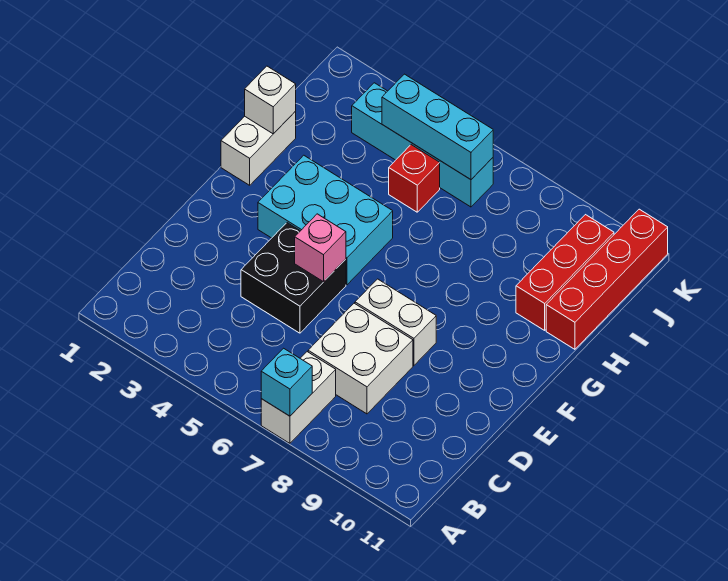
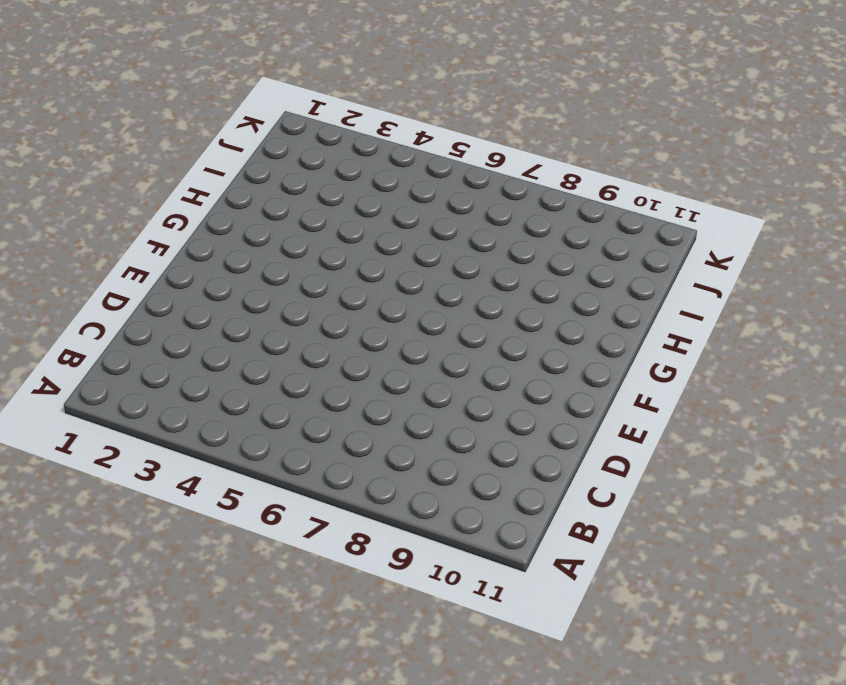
none -> white 1x2 brick [261,352,336,443]
none -> white 2x2 brick [308,303,413,414]
none -> black 2x2 brick [241,223,346,333]

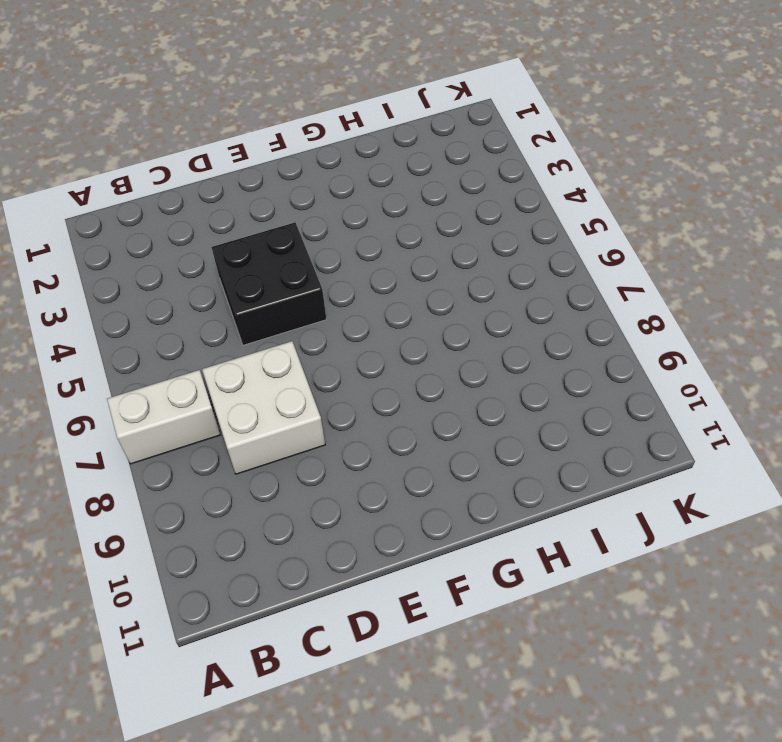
none -> white 1x2 brick [355,279,436,365]
none -> cyan 2x3 brick [258,155,393,285]
none -> white 1x2 brick [221,112,296,185]

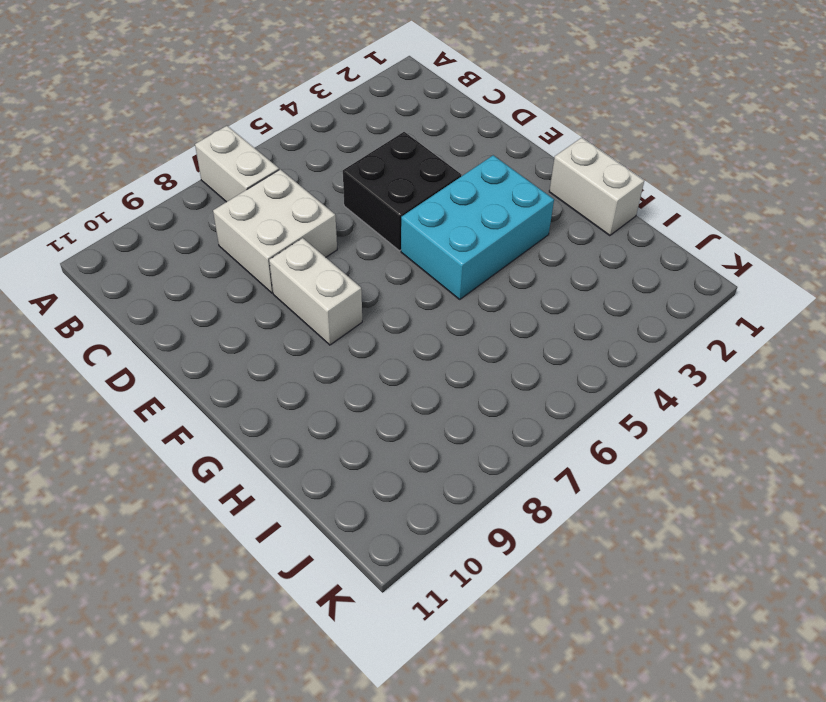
white 1x2 brick [269,238,362,345] -> white 1x2 brick turned to [355,279,436,365]
none -> red 1x3 brick [516,215,614,330]
none -> red 1x4 brick [546,209,668,349]
none -> red 1x1 brick [389,145,440,212]

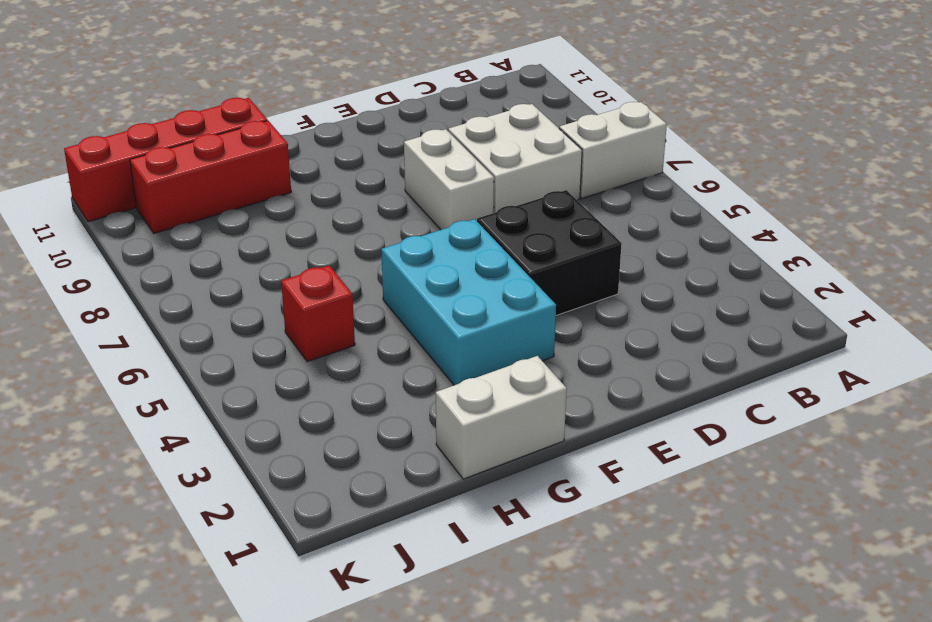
none -> cyan 1x4 brick [352,83,493,207]
none -> cyan 1x1 brick [261,348,312,416]
none -> pink 1x1 brick [295,214,346,282]

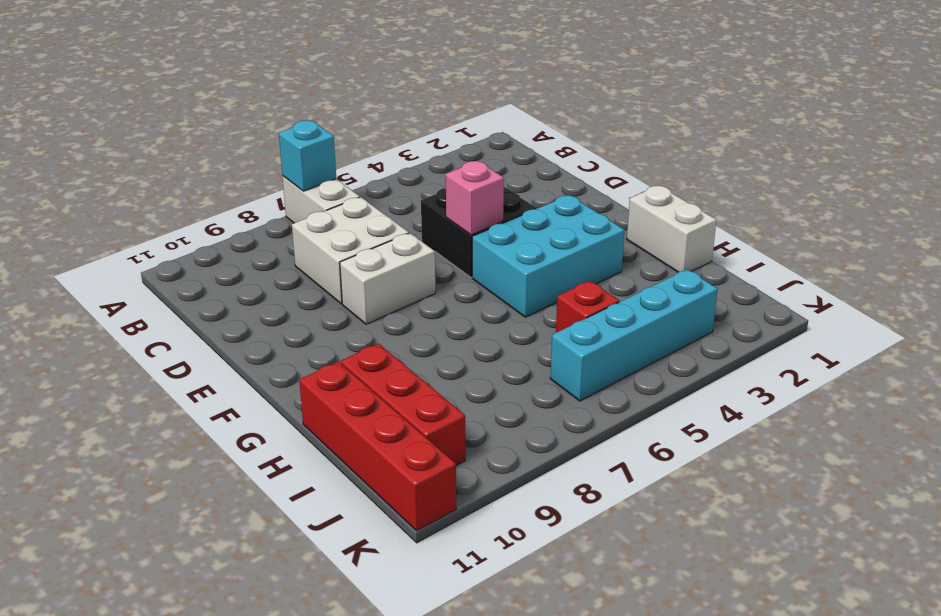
none -> white 1x1 brick [245,66,296,134]
none -> cyan 1x3 brick [382,74,493,180]

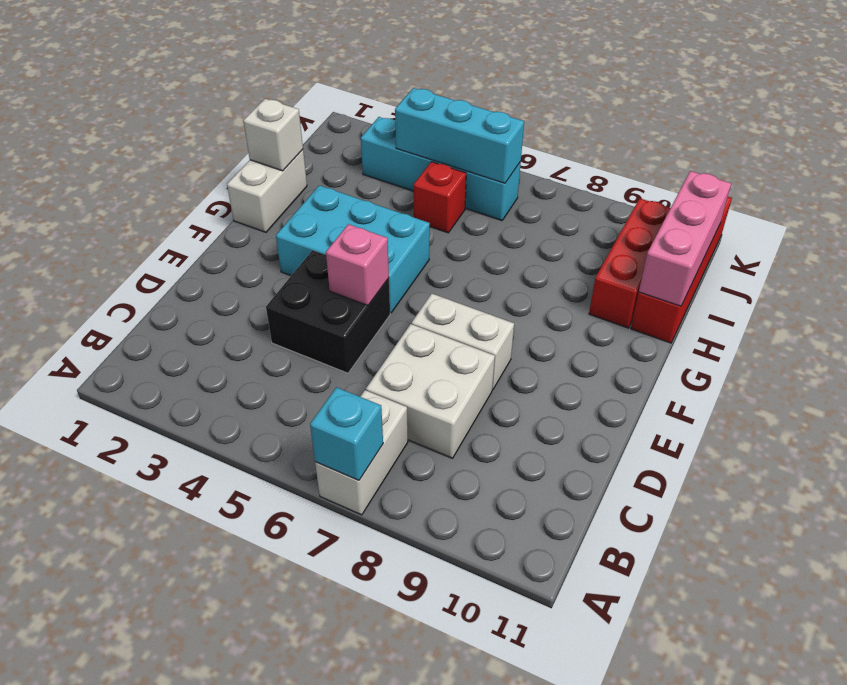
pink 1x3 brick [639,171,731,306] -> none

